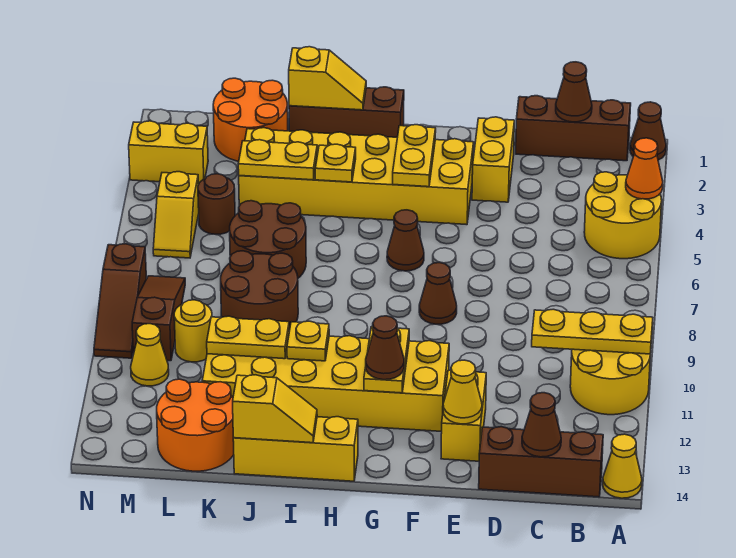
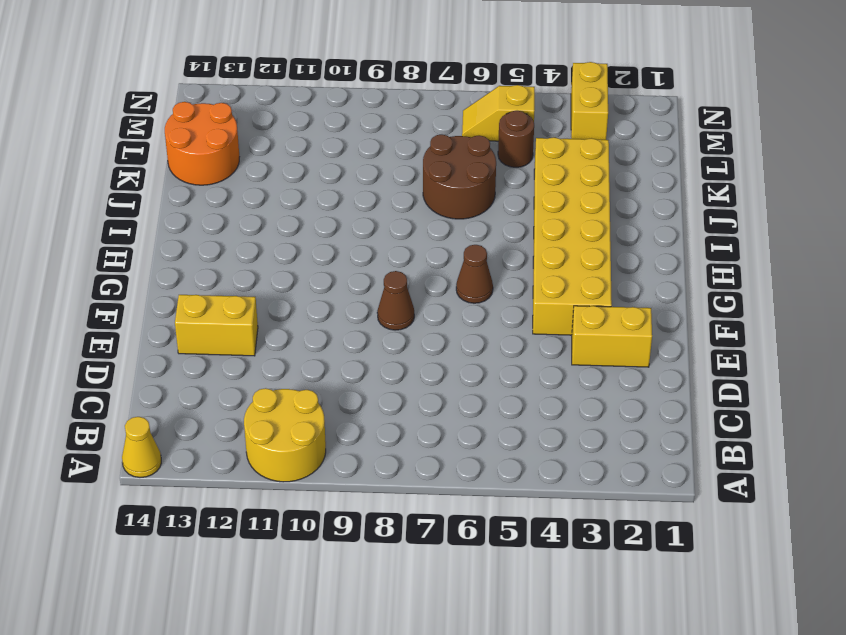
none -> brown 1x1 cone [630,102,666,160]
none -> yellow 2x2 round brick [584,172,662,259]
none -> brown 1x3 brick [516,96,631,161]
none -> brown 1x3 brick [479,427,603,497]

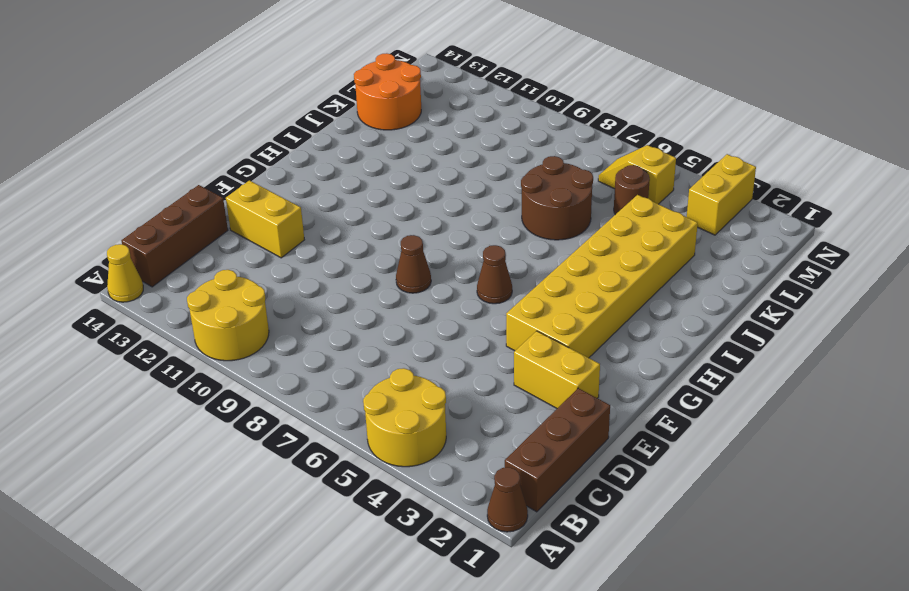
none -> yellow 2x6 brick [202,336,449,431]
none -> brown 1x3 brick [289,87,404,137]
none -> yellow 1x3 brick [233,417,358,481]
none -> brown 2x2 round brick [221,251,298,330]

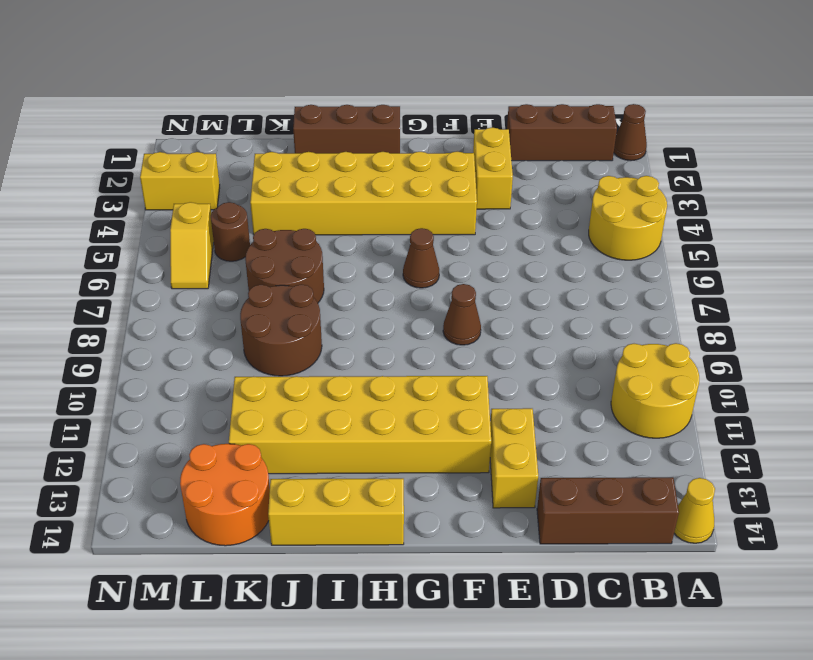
none -> orange 2x2 round brick [213,78,288,161]
none -> yellow 1x1 round brick [174,300,212,362]
none -> brown 1x3 slope [132,276,185,361]
none -> yellow 1x1 cone [131,324,169,386]

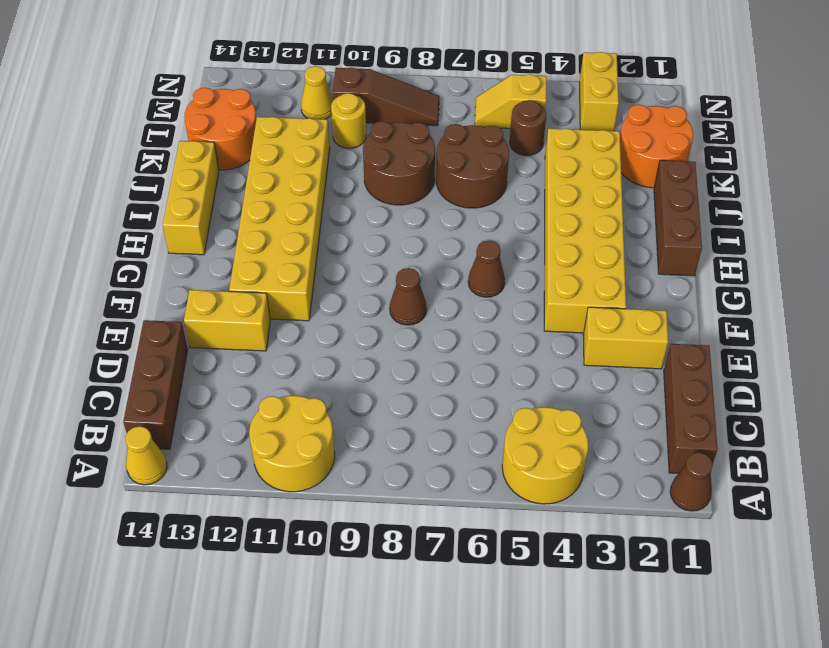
none -> brown 1x3 slope [94,244,146,358]
none -> orange 1x1 cone [626,138,663,199]
none -> yellow 1x3 plate [532,309,653,354]
none -> brown 1x1 cone [556,62,592,122]

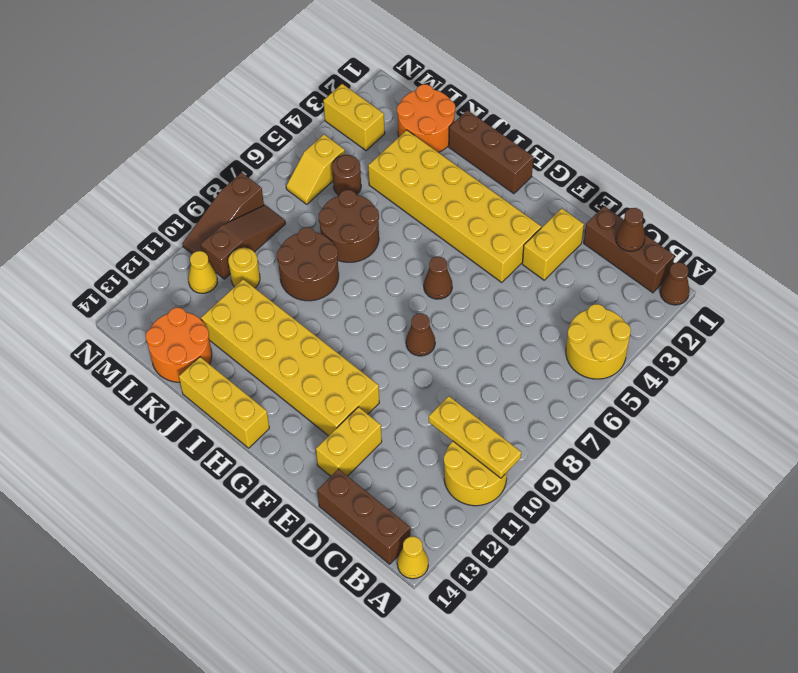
none -> orange 1x1 cone [626,138,663,199]
none -> brown 1x1 cone [522,393,561,457]
none -> yellow 1x1 cone [443,360,482,424]
none -> yellow 1x2 plate [393,125,436,187]

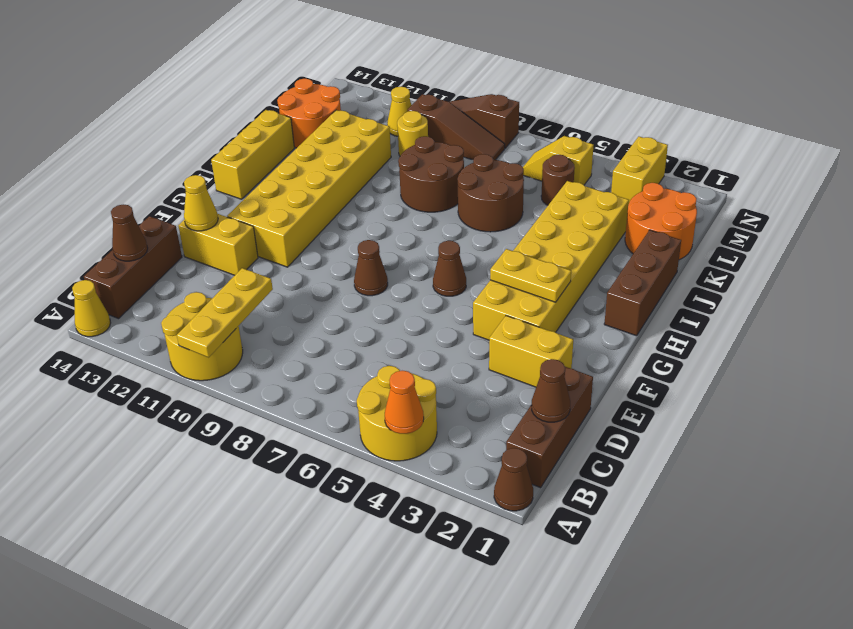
none -> yellow 1x2 plate [364,327,409,393]
none -> yellow 1x2 slope [289,47,366,110]
none -> yellow 1x1 plate [315,144,356,182]
none -> yellow 1x1 plate [287,321,329,361]

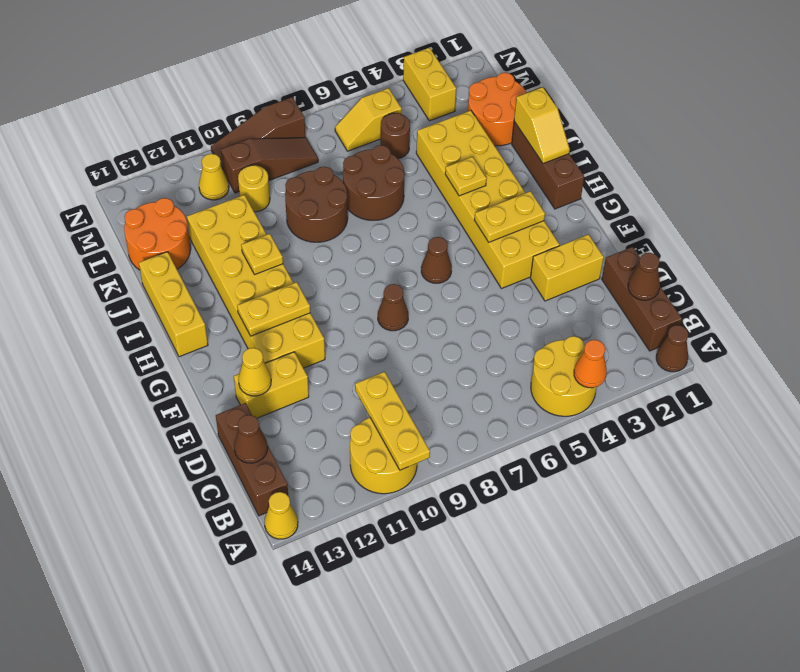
none -> yellow 1x2 slope [233,375,317,443]
none -> yellow 1x2 plate [238,140,317,180]
none -> yellow 1x2 plate [207,316,289,359]
none -> brown 1x1 cone [366,316,404,380]

